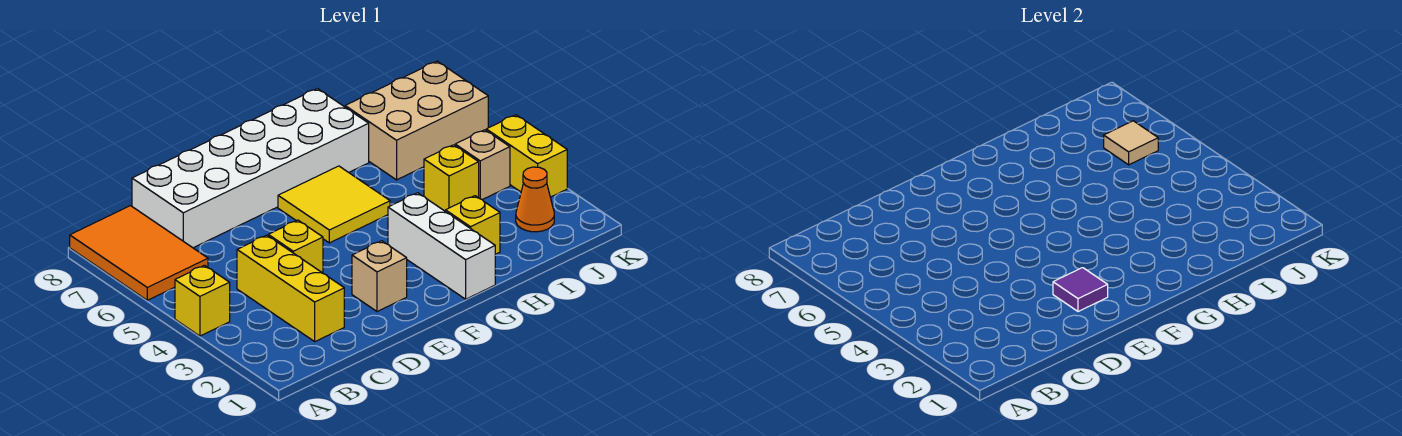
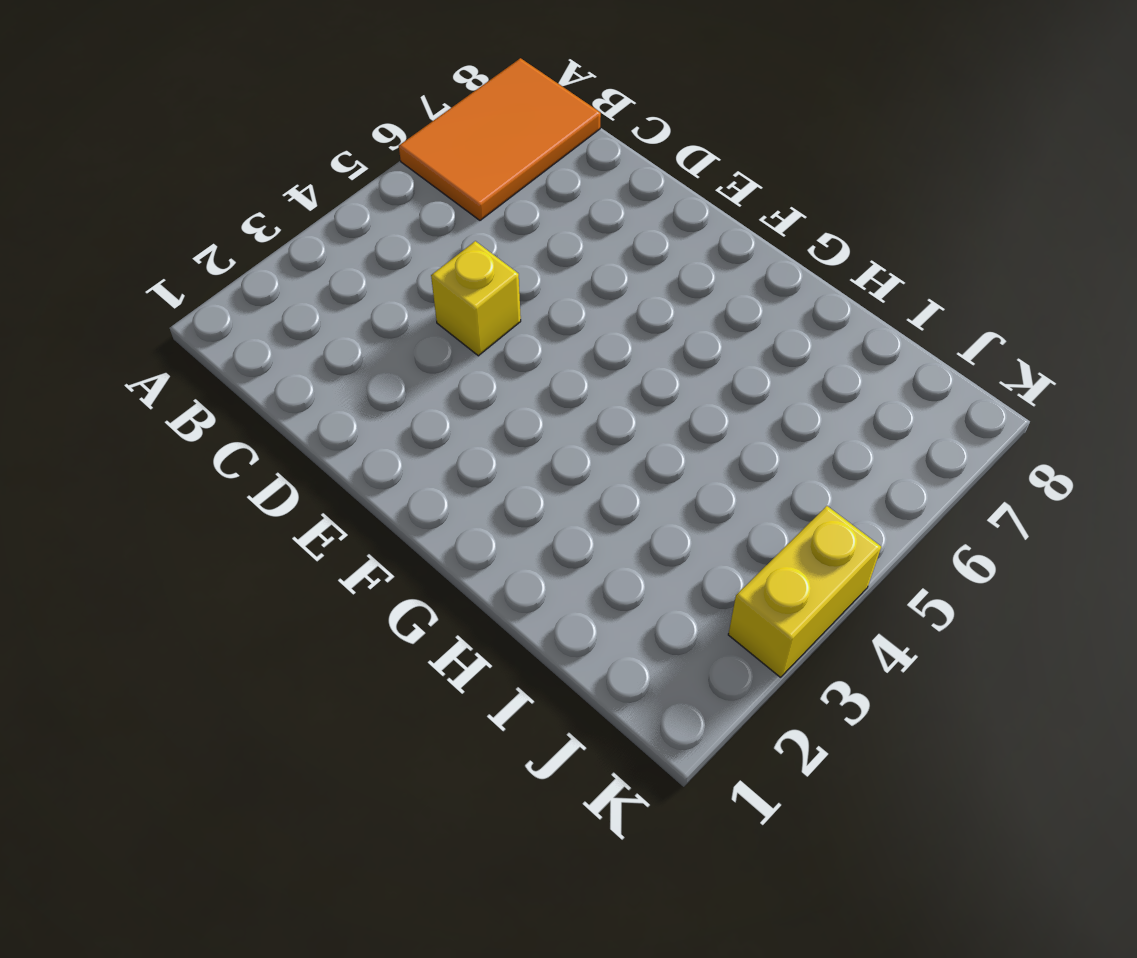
none -> yellow 1x1 brick [175,265,230,336]
none -> yellow 1x3 brick [237,235,344,341]
none -> white 2x6 brick [132,89,369,248]

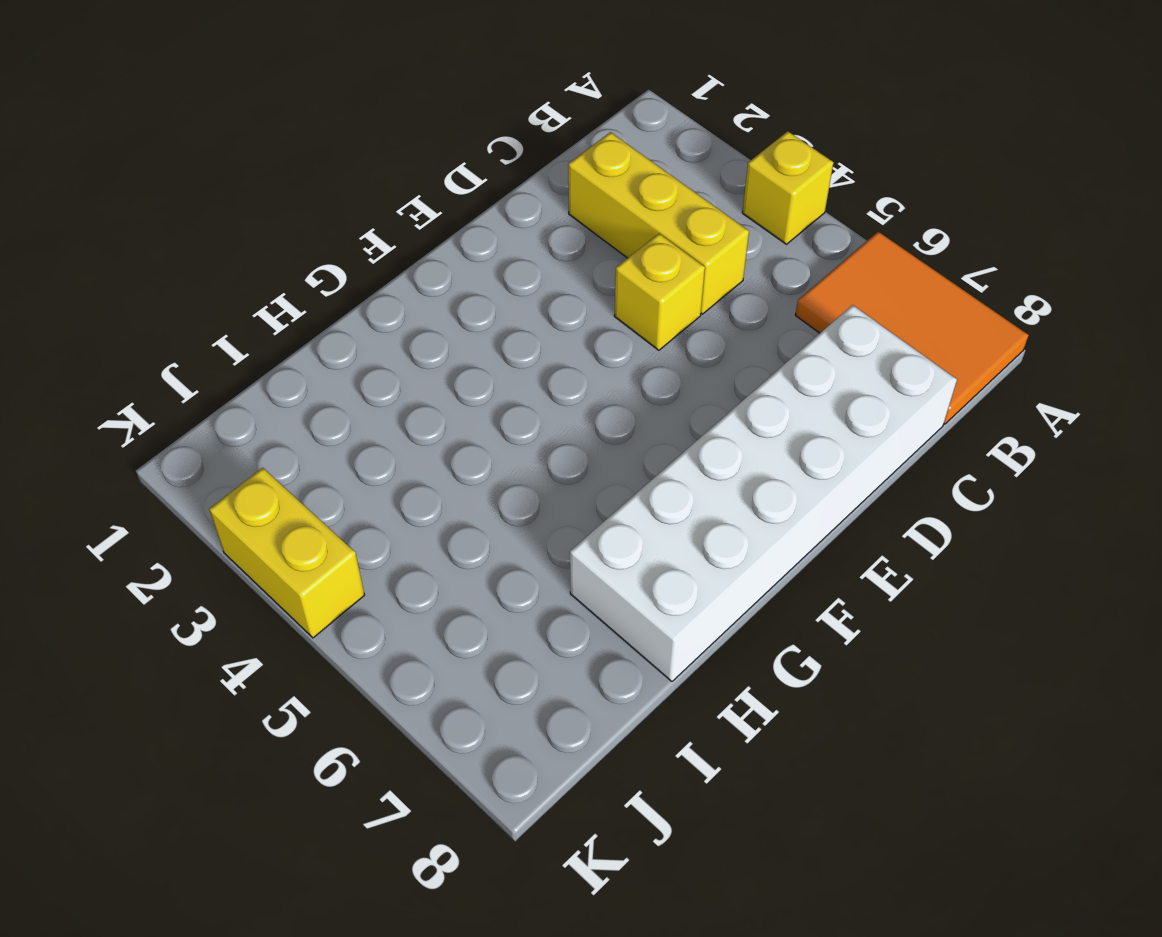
none -> tan 1x1 brick [352,241,407,311]
none -> yellow 2x2 tile [278,166,390,243]
none -> white 1x3 brick [388,193,495,299]

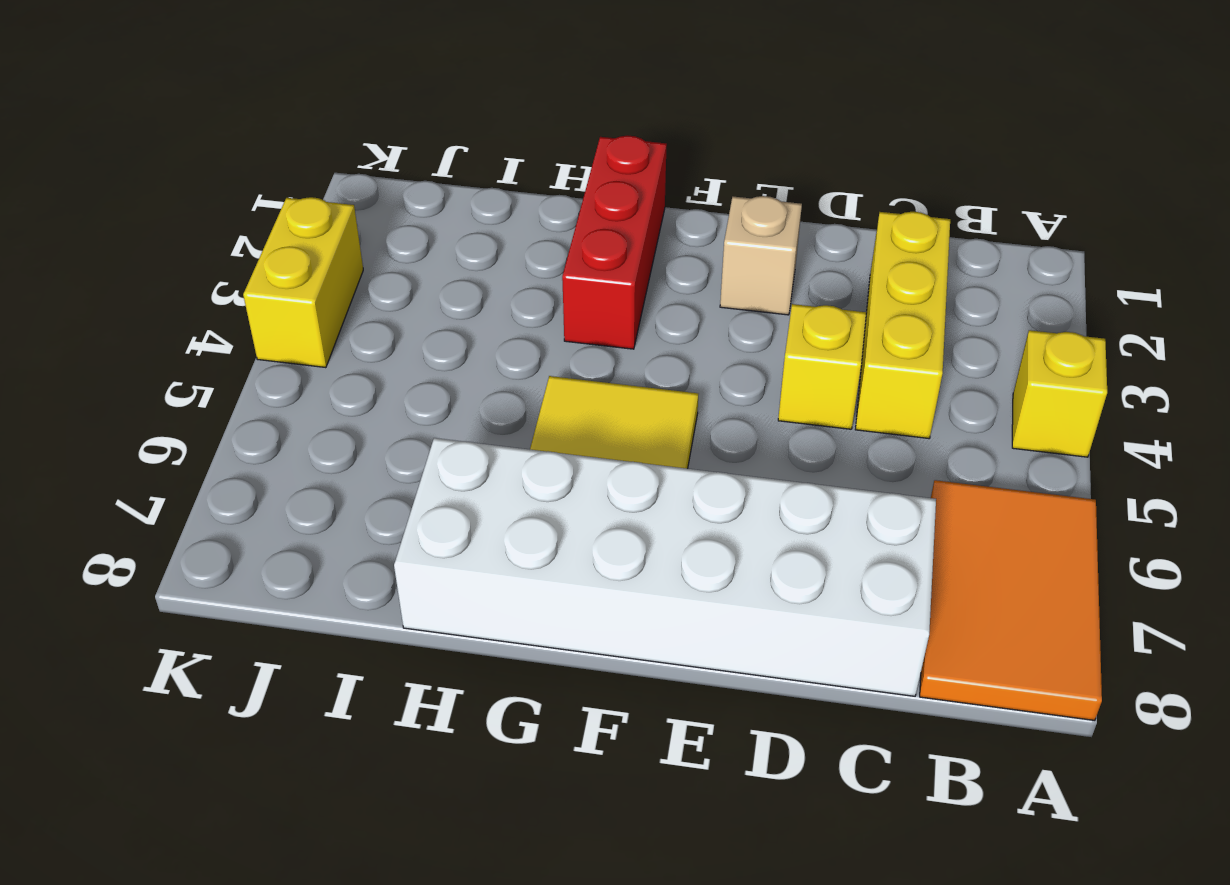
red 1x3 brick [562,135,667,349] -> white 1x3 brick [388,193,495,299]
none -> yellow 1x1 brick [445,196,500,254]
none -> yellow 1x1 brick [424,145,479,211]
none -> tan 2x3 brick [345,61,488,180]

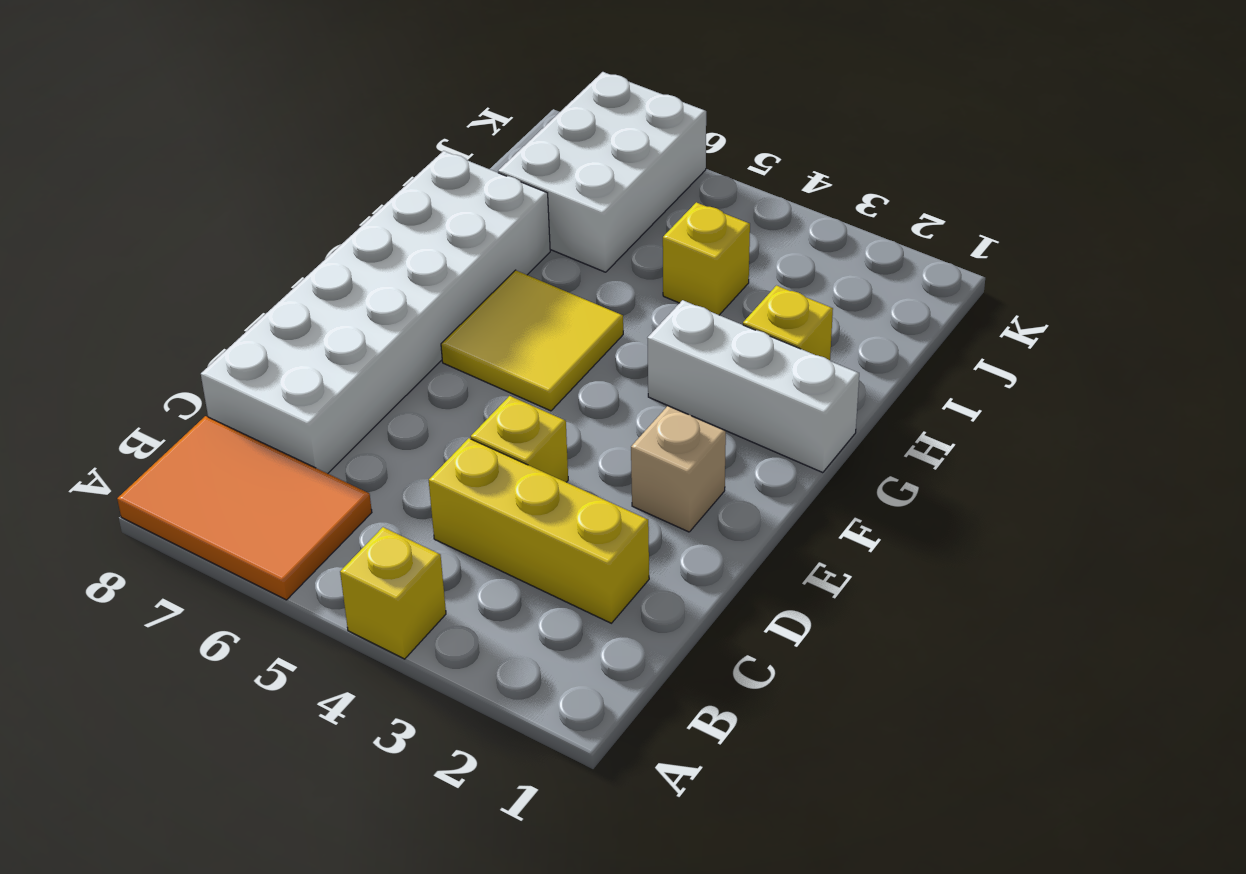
white 2x3 brick [498,72,706,272] -> tan 2x3 brick [345,61,488,180]
none -> orange 1x1 cone [516,167,554,232]
none -> tan 1x1 brick [455,130,510,200]
none -> yellow 1x2 brick [486,115,567,197]

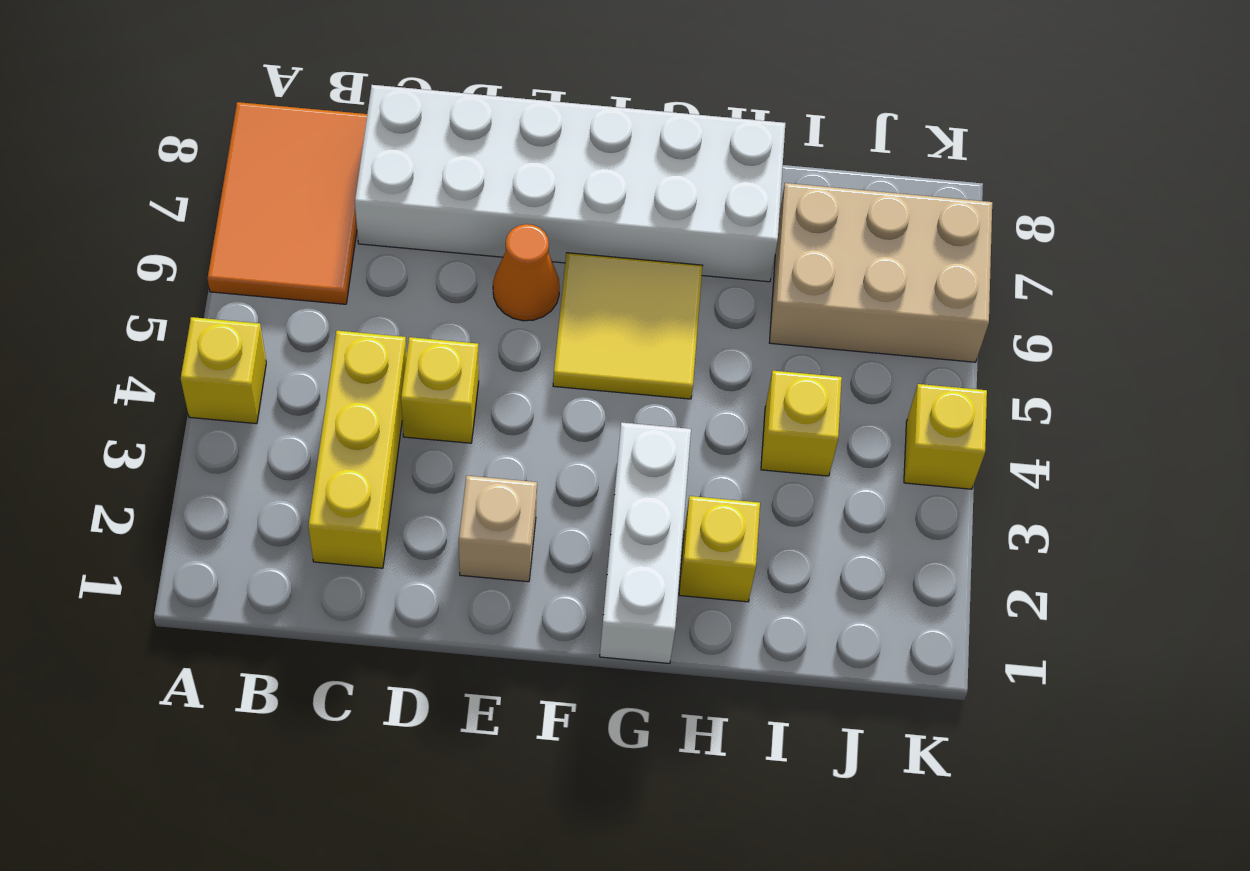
orange 1x1 cone [493,224,560,321] -> orange 1x1 cone moved to [516,167,554,232]
yellow 1x1 brick [904,384,987,489] -> yellow 1x2 brick [486,115,567,197]
none -> tan 1x1 brick [455,130,510,200]
none -> purple 1x1 tile [1053,268,1108,311]
none -> tan 1x1 tile [1104,121,1158,165]

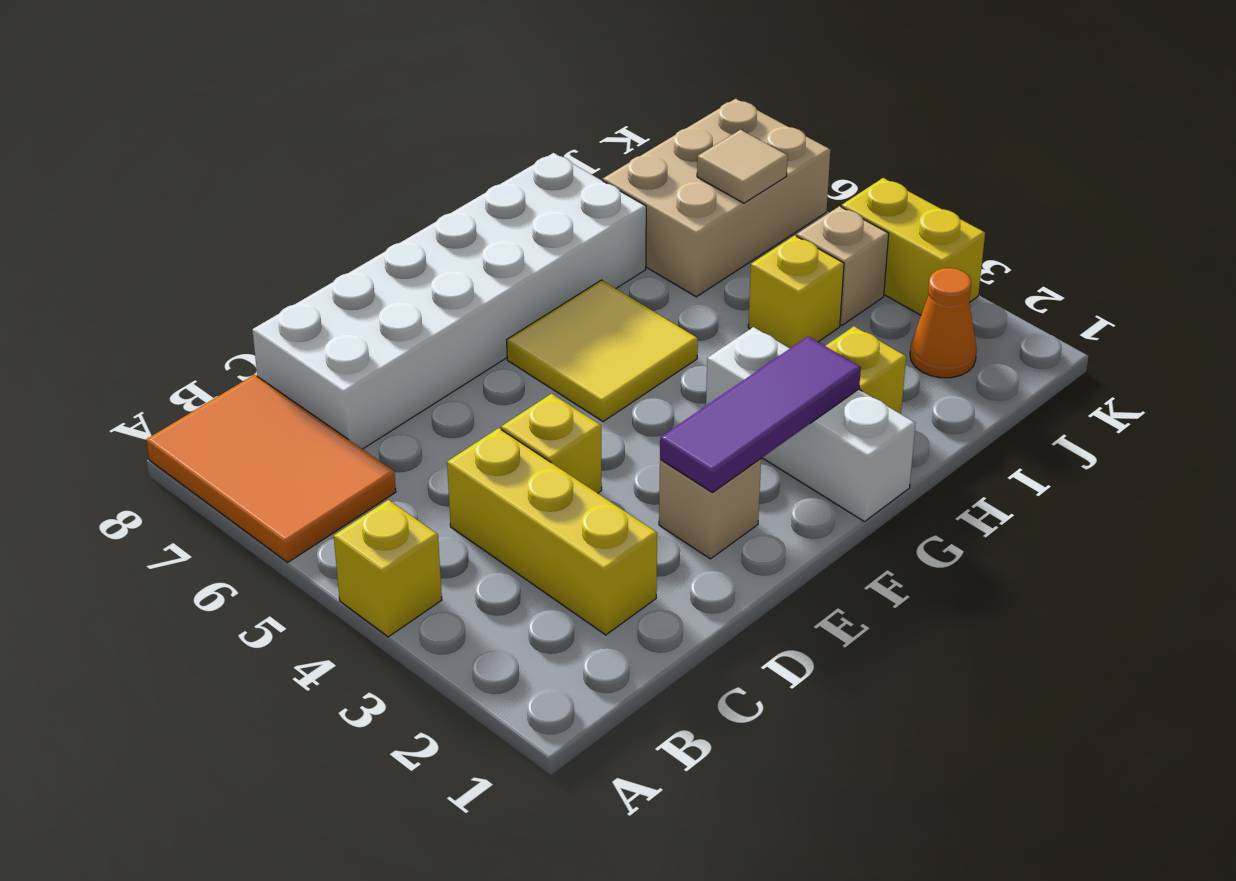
purple 1x3 tile [660,336,861,493] -> purple 1x1 tile [1053,268,1108,311]

